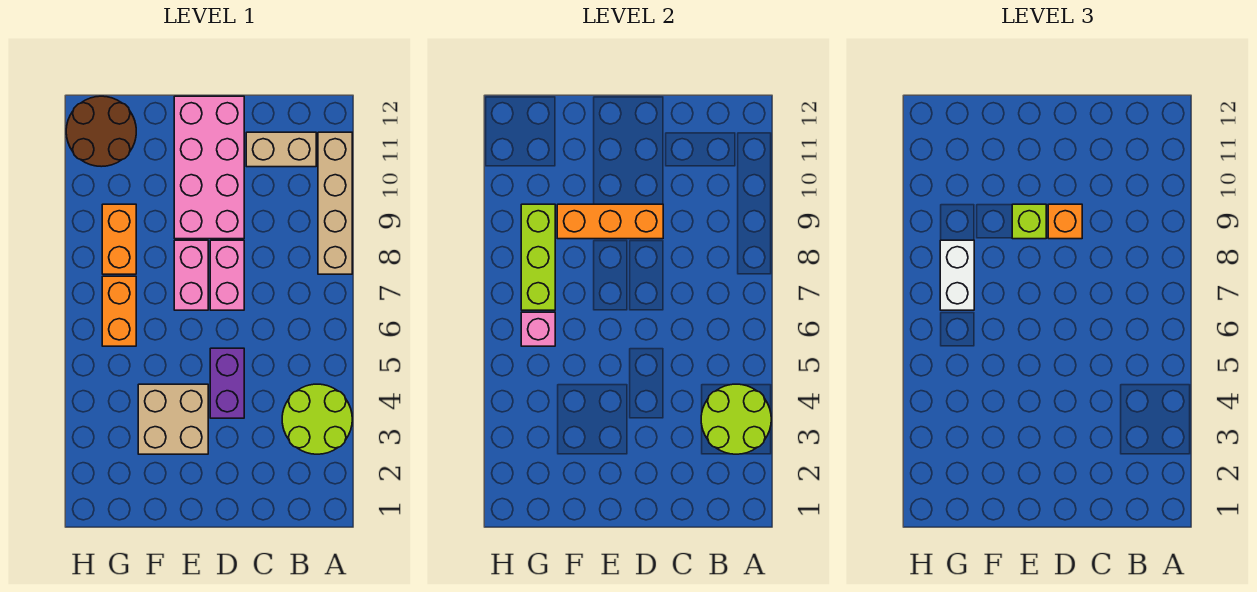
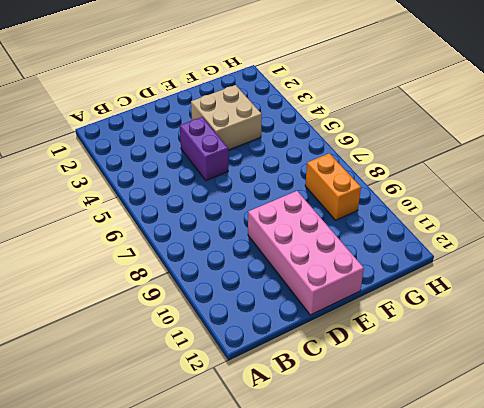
none -> lime 2x2 round brick [282,384,352,454]
none -> tan 1x4 brick [318,132,352,274]
none -> tan 1x2 brick [246,132,316,167]

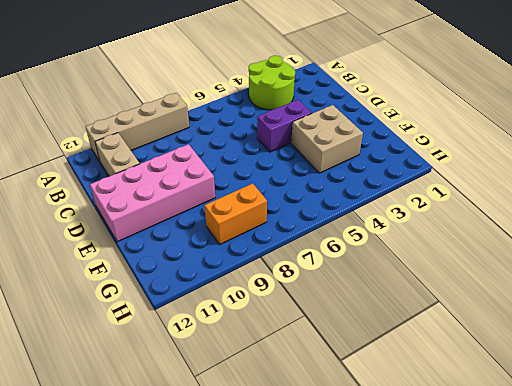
none -> pink 1x2 brick [210,240,244,310]
none -> pink 1x2 brick [174,240,208,310]
none -> orange 1x2 brick [102,276,136,346]

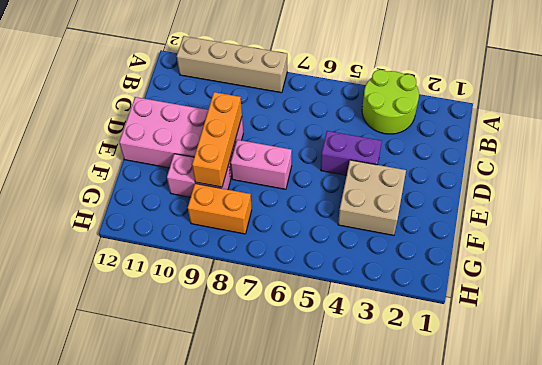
pink 1x2 brick [167,154,231,197] -> pink 1x2 brick moved to [210,240,244,310]
none -> tan 1x2 brick [246,132,316,167]
none -> orange 1x2 brick [102,276,136,346]
none -> brown 2x2 round brick [66,96,136,167]

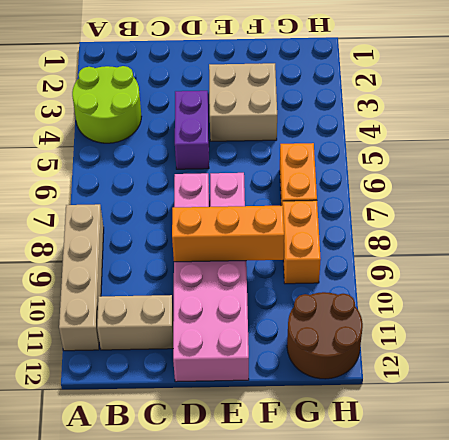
none -> lime 2x2 round brick [701,384,771,454]
none -> pink 1x1 brick [521,312,555,346]
none -> lime 1x3 brick [521,204,555,310]

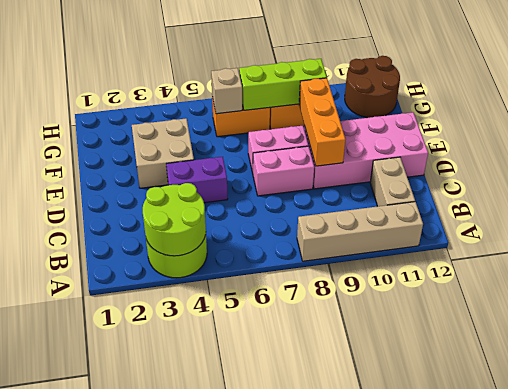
tan 1x1 brick [211,68,242,114] -> pink 1x1 brick [521,312,555,346]
none -> orange 1x1 brick [1048,204,1082,239]
none -> lime 1x1 brick [1012,204,1046,239]
none -> white 1x2 brick [940,240,974,310]

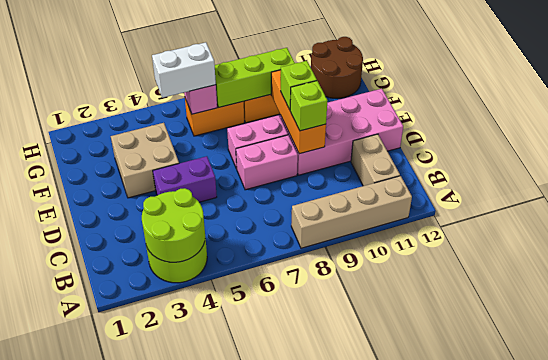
lime 1x1 brick [290,81,328,131] -> orange 1x1 brick [1048,204,1082,239]
white 1x2 brick [152,42,216,98] -> white 1x2 brick moved to [940,240,974,310]

